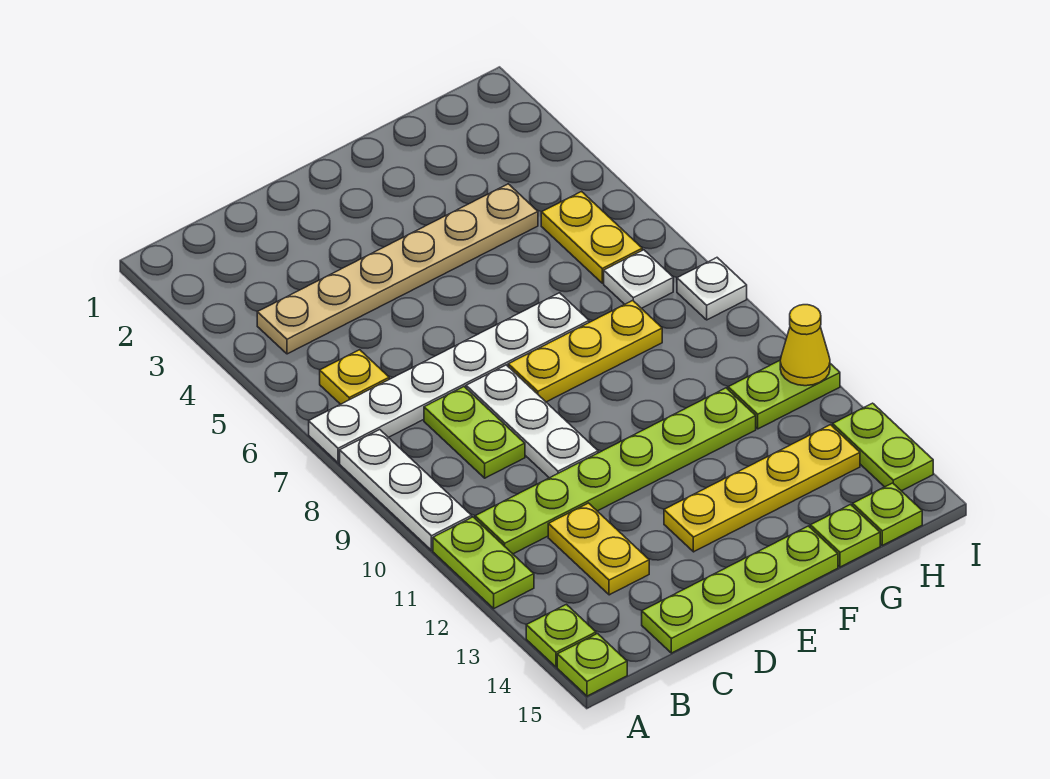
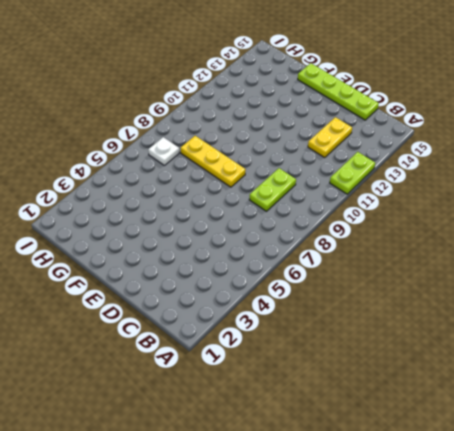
none -> white 1x6 plate [309,293,589,463]
none -> white 1x3 plate [340,430,472,550]
none -> lime 1x1 plate [526,604,596,667]

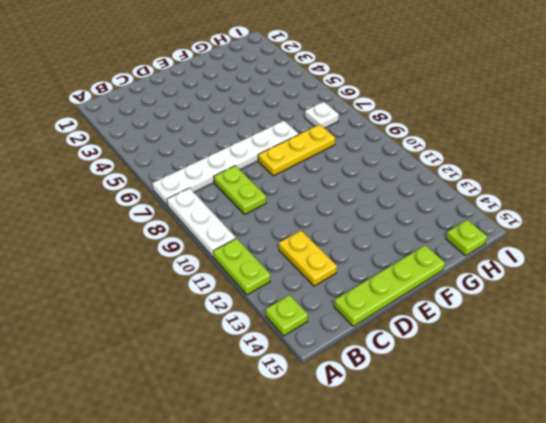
none -> lime 1x1 plate [557,634,627,696]
none -> tan 1x6 plate [257,184,538,354]
none -> yellow 1x1 plate [320,350,389,404]

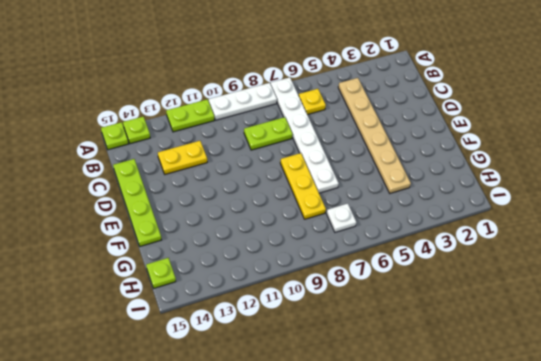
none -> lime 1x6 plate [475,388,756,554]
none -> white 1x3 plate [466,365,598,478]
none -> yellow 1x4 plate [664,425,860,552]

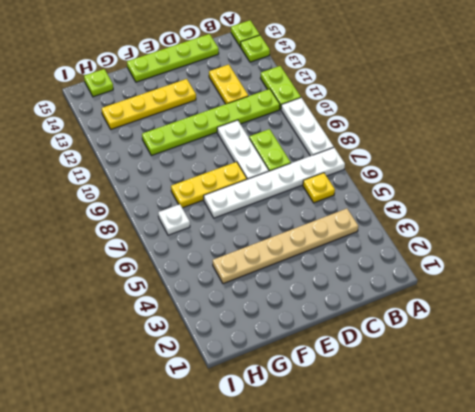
none -> lime 1x1 plate [810,505,880,567]
none -> yellow 1x2 plate [541,192,642,283]
none -> lime 1x2 plate [728,361,840,429]

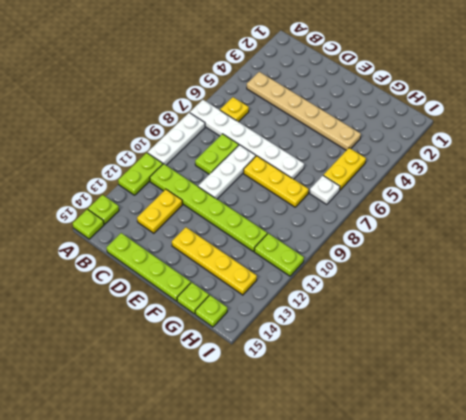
none -> white 1x1 plate [677,258,747,320]
none -> lime 1x2 plate [833,403,933,491]
none -> yellow 1x1 cone [780,305,830,386]

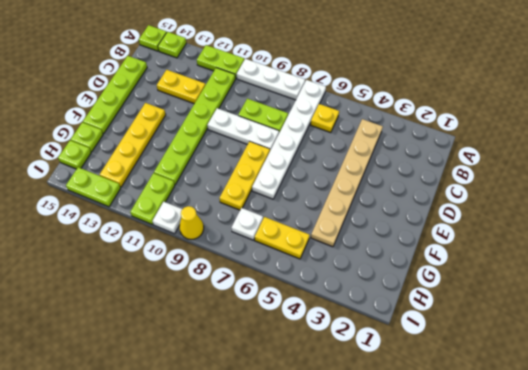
yellow 1x1 cone [180,206,204,239] -> yellow 1x1 cone moved to [780,305,830,386]
white 1x1 plate [152,202,182,234] -> white 1x1 plate moved to [677,258,747,320]

